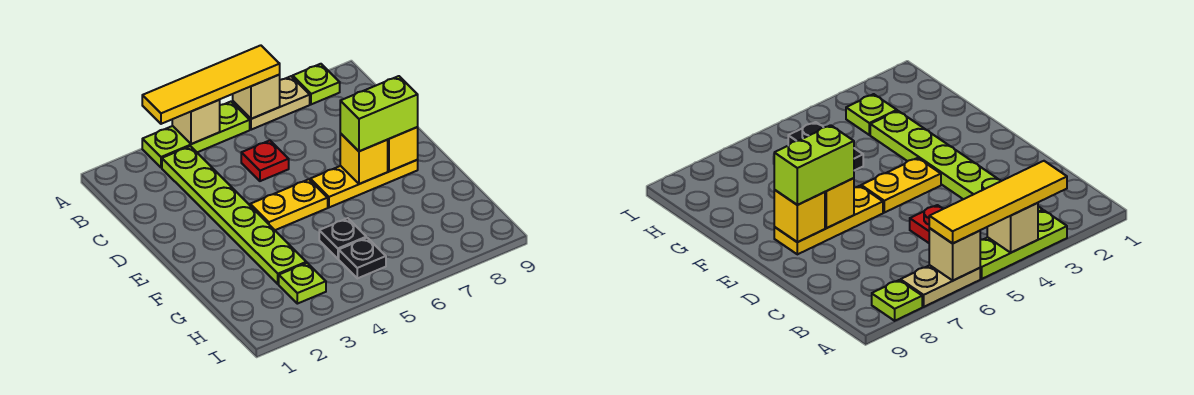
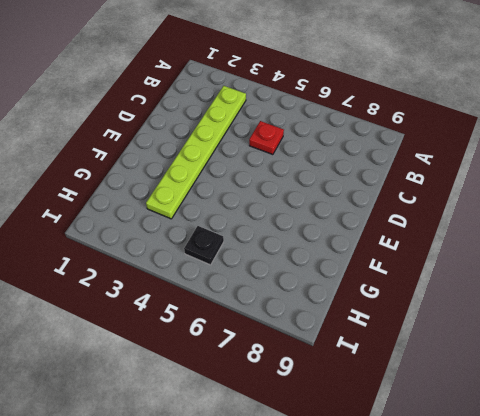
none -> lime 1x3 plate [142,102,250,167]
none -> tan 1x2 plate [233,76,310,130]
none -> lime 1x1 plate [293,64,340,104]

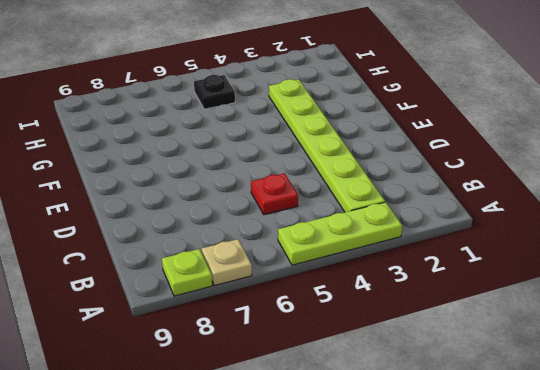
tan 1x1 plate [202,239,252,286] -> tan 1x2 plate [233,76,310,130]
none -> yellow 1x2 plate [250,179,328,230]
none -> yellow 1x3 plate [310,160,418,207]
none -> black 1x1 plate [319,218,366,259]

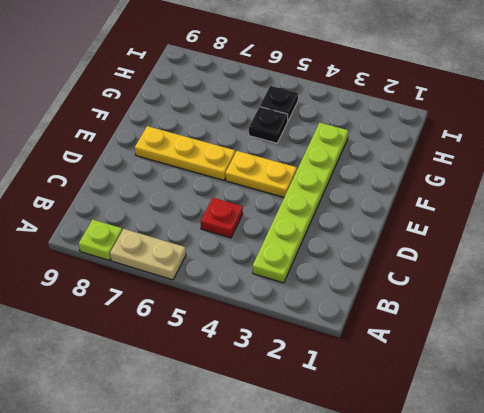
none -> lime 1x3 plate [142,102,250,167]
none -> lime 1x1 plate [279,263,326,304]
none -> tan 1x1 brick [172,100,220,144]

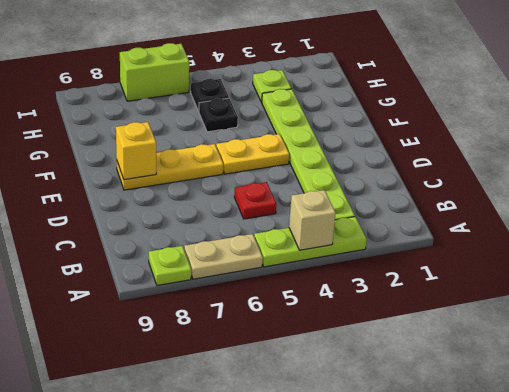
lime 1x2 brick [120,43,189,101] -> lime 1x2 brick moved to [340,76,418,151]
none -> tan 1x1 brick [233,75,280,119]
none -> yellow 1x1 brick [340,134,388,184]
none -> yellow 1x4 tile [142,45,280,124]

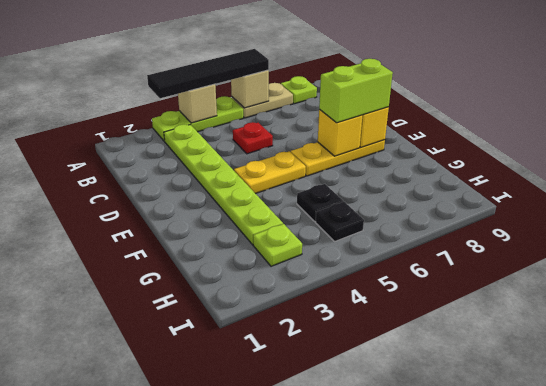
black 1x4 tile [147,49,269,98] -> yellow 1x4 tile [142,45,280,124]

